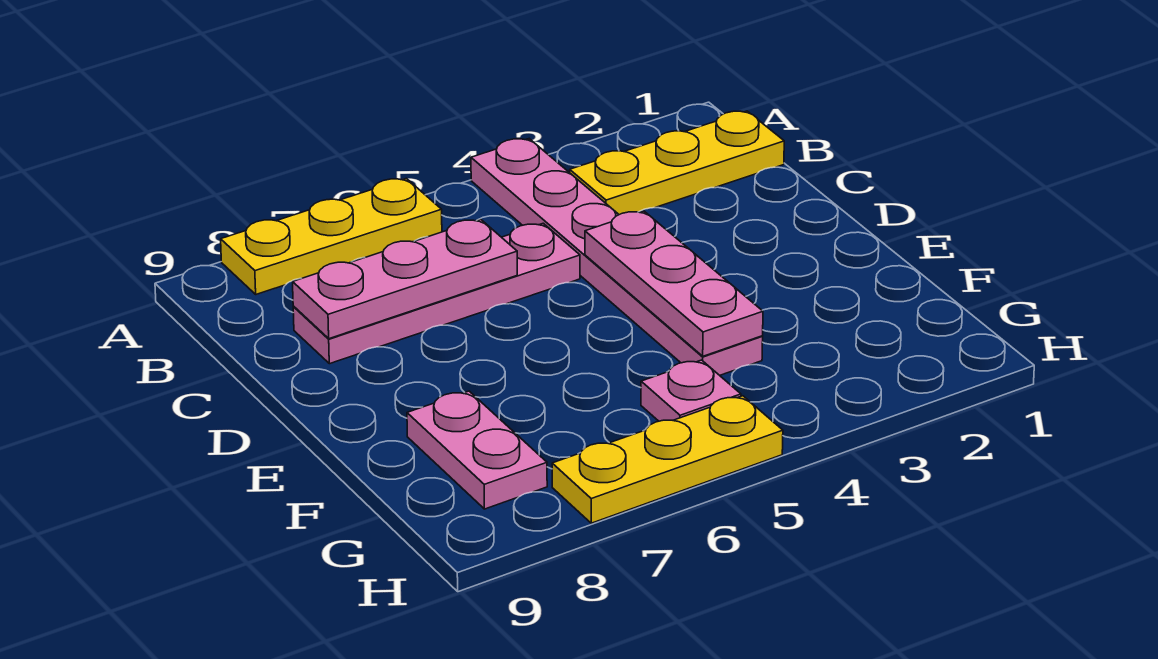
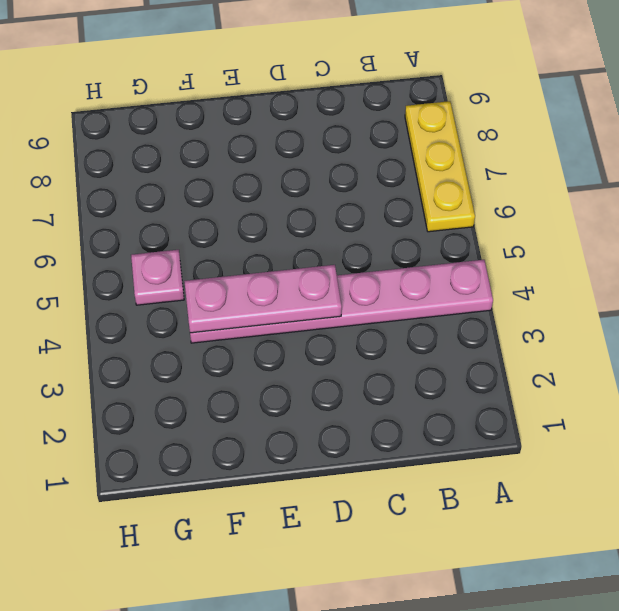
none -> yellow 1x3 plate [570,111,784,215]
none -> pink 1x4 plate [293,223,580,364]

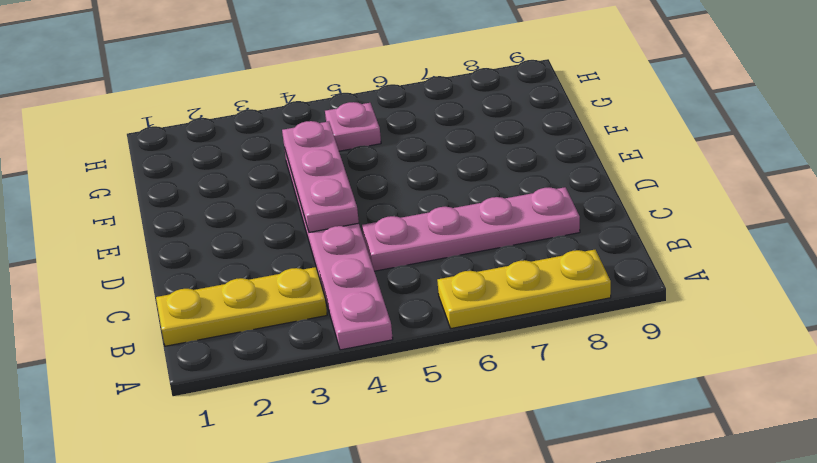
none -> pink 1x2 plate [407,391,547,509]
none -> yellow 1x3 plate [552,396,783,523]

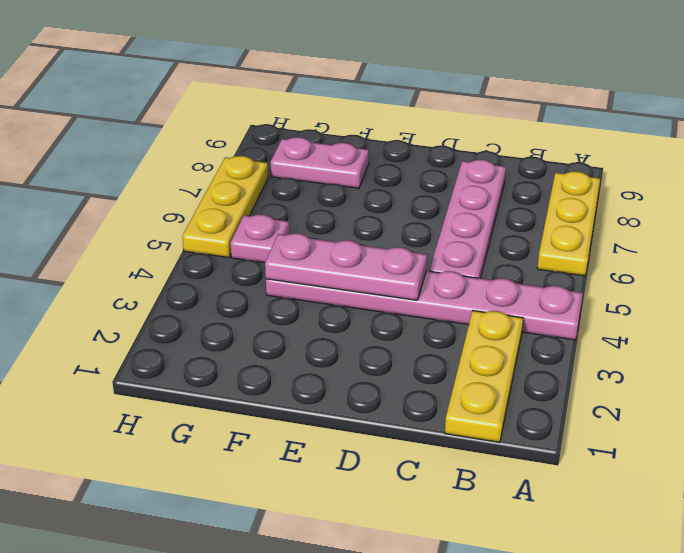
none -> pink 1x3 plate [293,219,517,339]

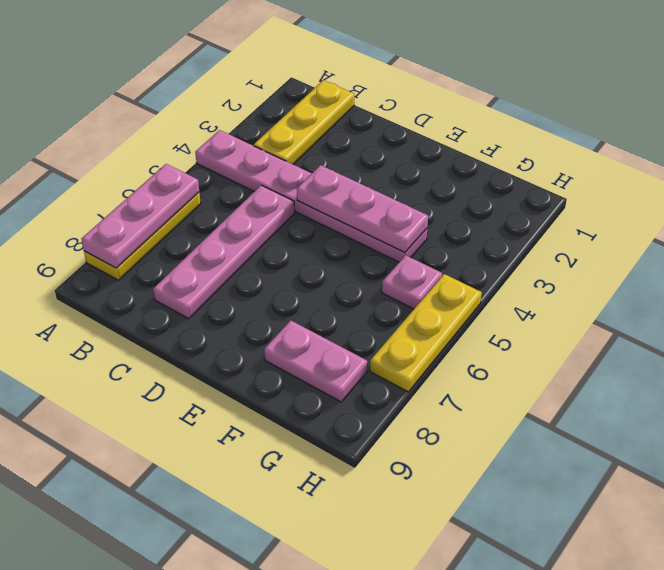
pink 1x3 plate [82,164,199,268] -> pink 1x3 plate moved to [293,219,517,339]

